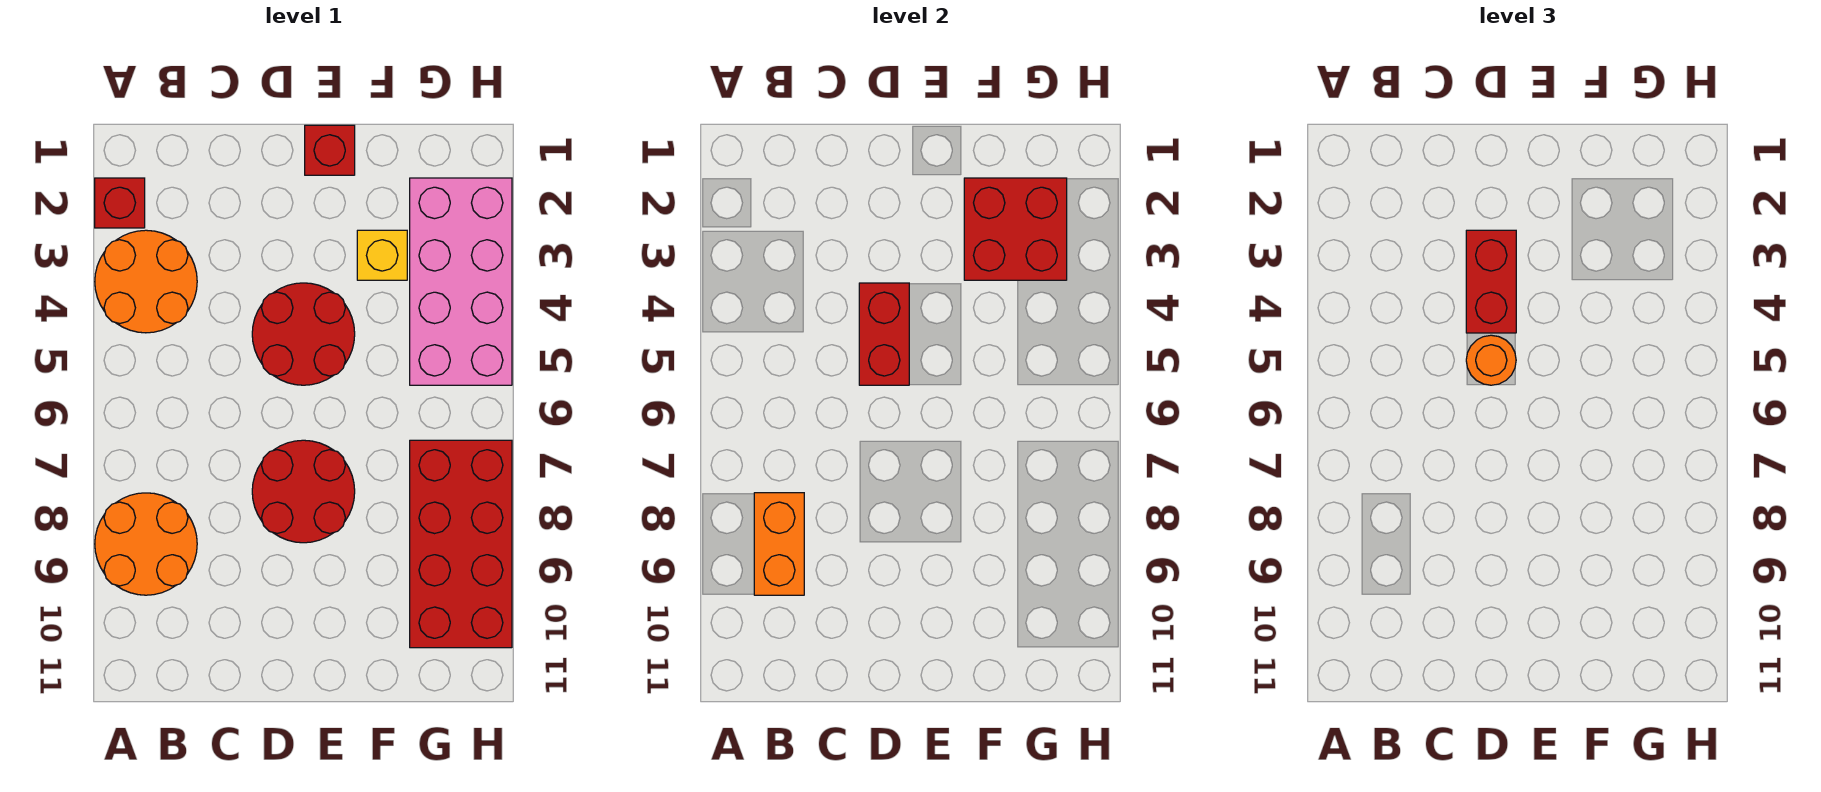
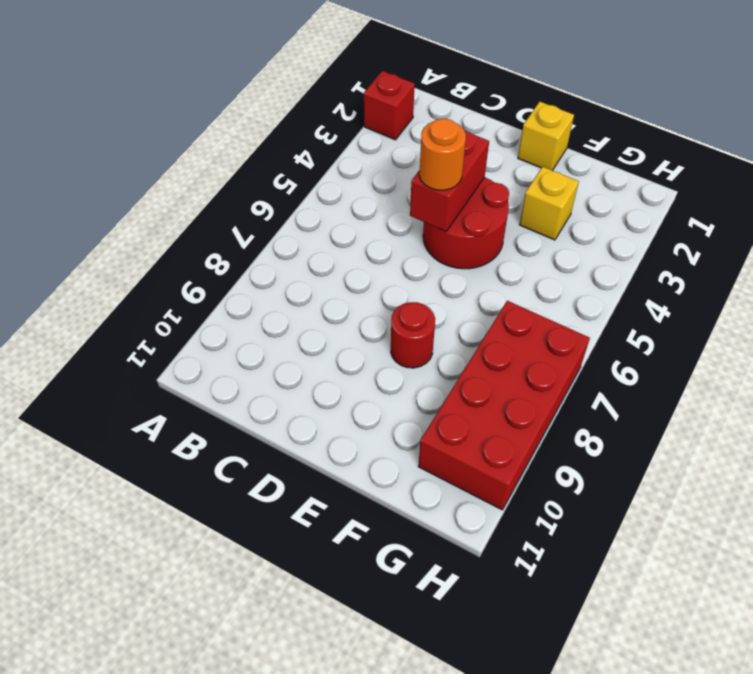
yellow 1x1 brick [518,102,574,170] -> red 1x1 brick [305,125,355,175]
red 1x1 round brick [391,302,435,368] -> red 2x2 round brick [252,440,355,543]
none -> orange 2x2 round brick [95,230,197,333]
none -> orange 2x2 round brick [95,493,197,595]
none -> pink 2x4 brick [410,178,512,385]

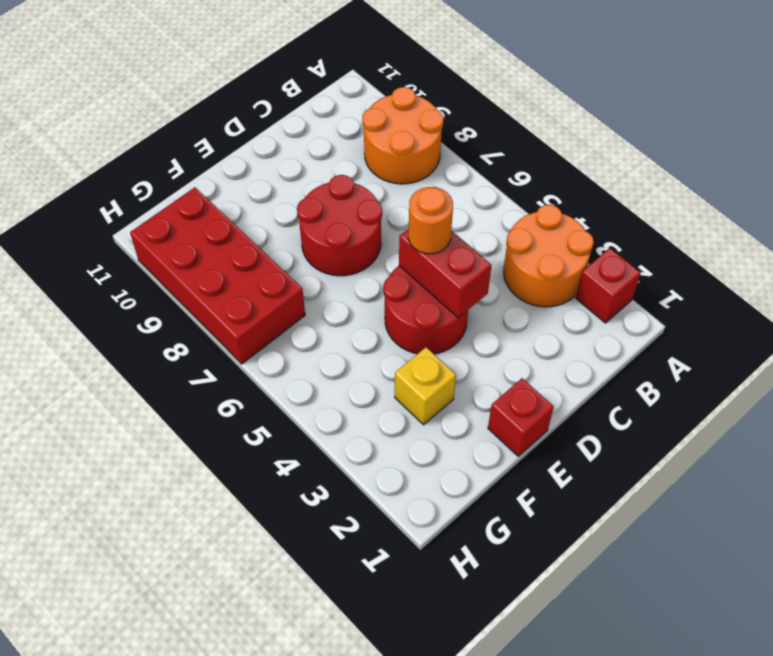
none -> pink 2x4 brick [410,178,512,385]
none -> orange 1x2 brick [754,493,804,595]
none -> red 2x2 brick [964,178,1067,280]

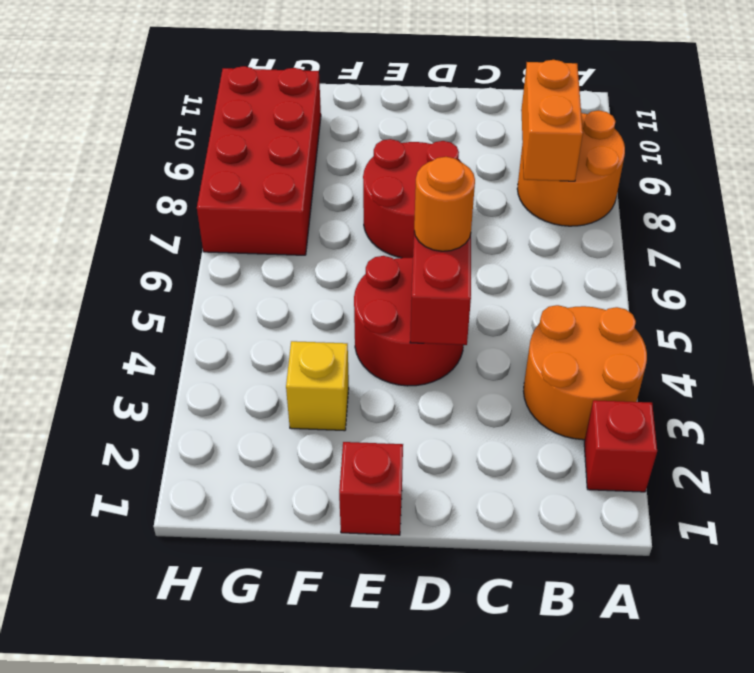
none -> pink 2x4 brick [410,178,512,385]
none -> red 2x2 brick [964,178,1067,280]
none -> red 1x2 brick [1466,230,1516,333]

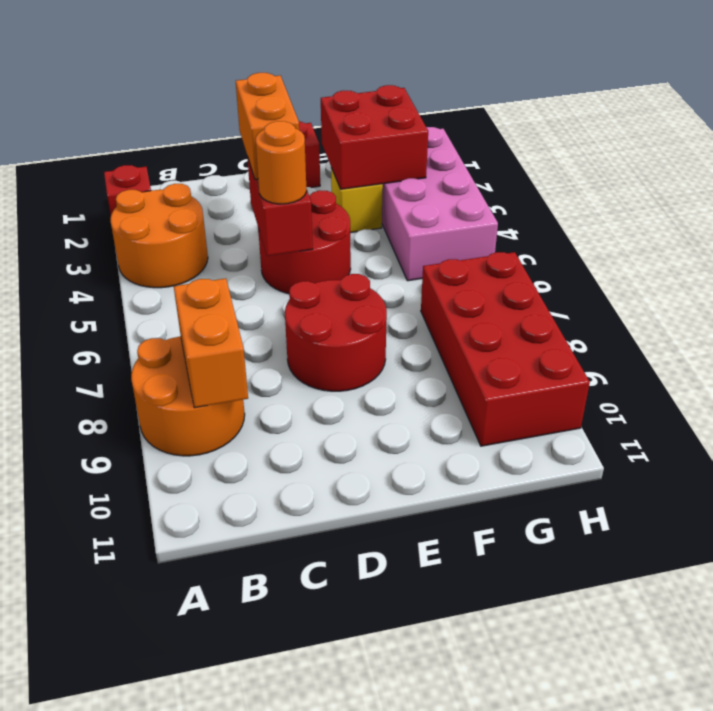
orange 1x2 brick [236,73,299,179] -> red 1x2 brick [1466,230,1516,333]

